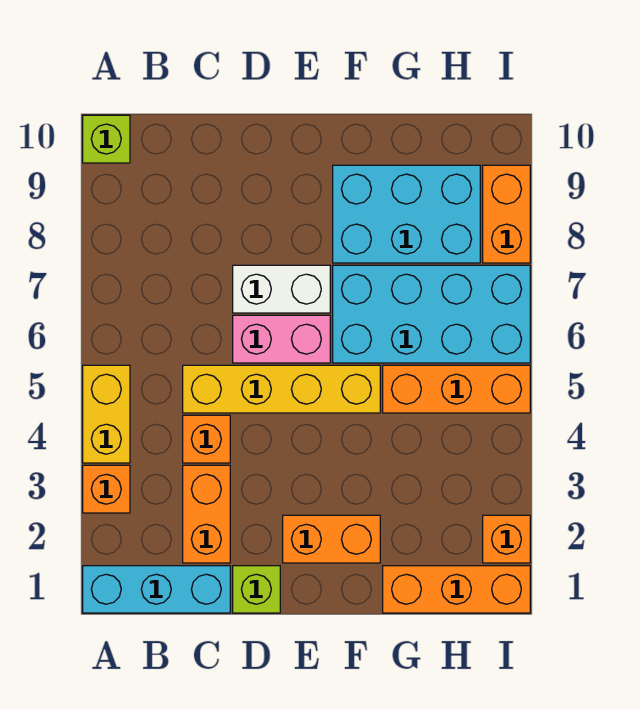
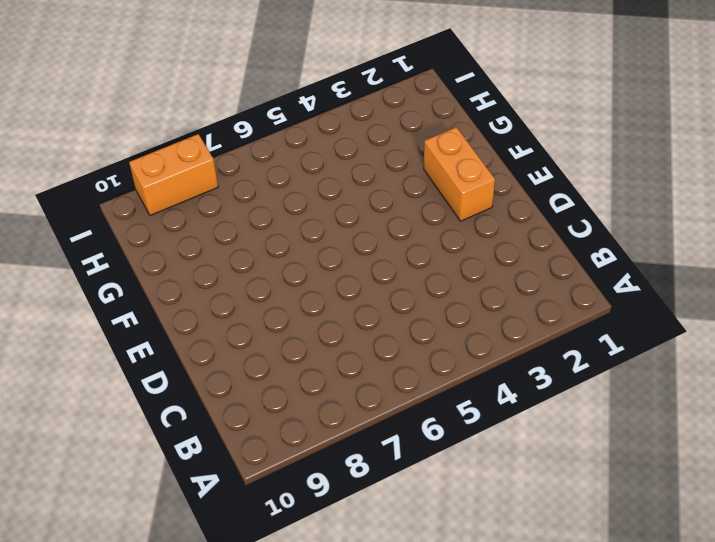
none -> cyan 1x3 brick [83,566,230,613]
none -> orange 1x1 brick [83,465,130,513]
none -> yellow 1x2 brick [83,365,130,463]

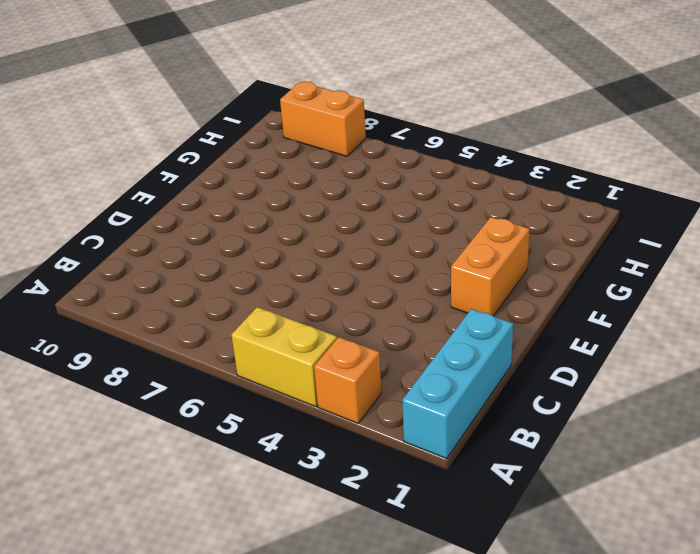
none -> lime 1x1 brick [83,115,130,163]
none -> orange 1x2 brick [183,465,230,563]
none -> orange 1x1 brick [183,415,230,463]

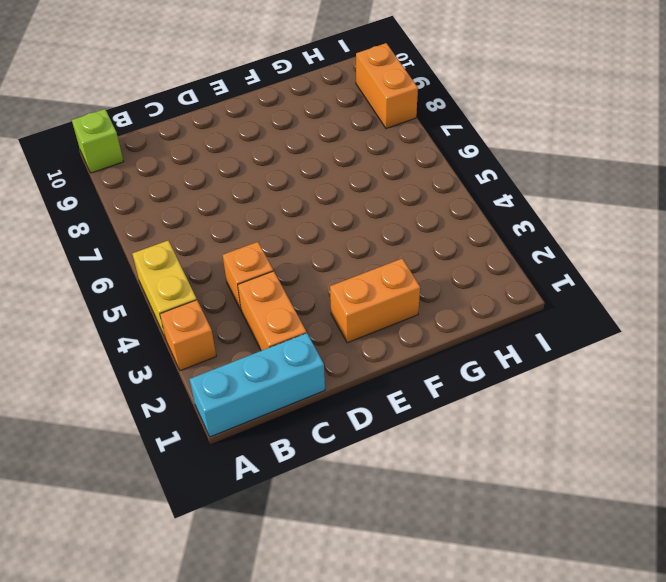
none -> yellow 1x4 brick [183,365,380,413]
none -> lime 1x1 brick [233,566,280,613]
none -> pink 1x2 brick [233,315,330,363]

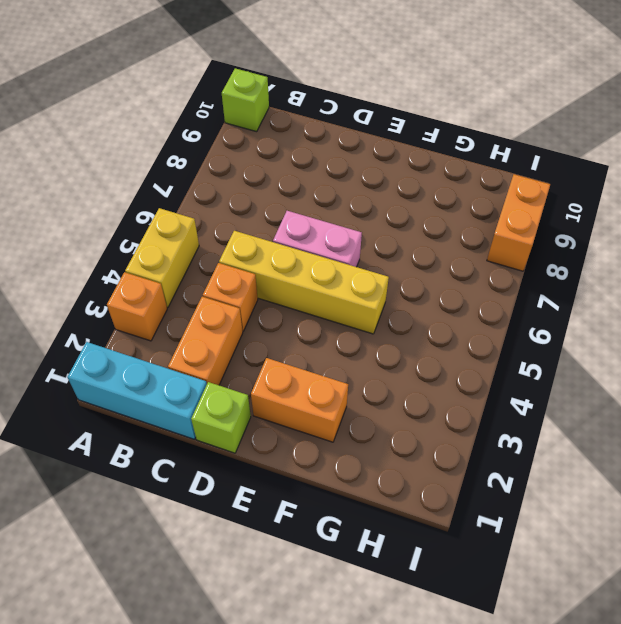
none -> white 1x2 brick [233,265,330,313]
none -> cyan 2x4 brick [333,265,530,363]
none -> cyan 2x3 brick [333,165,480,263]

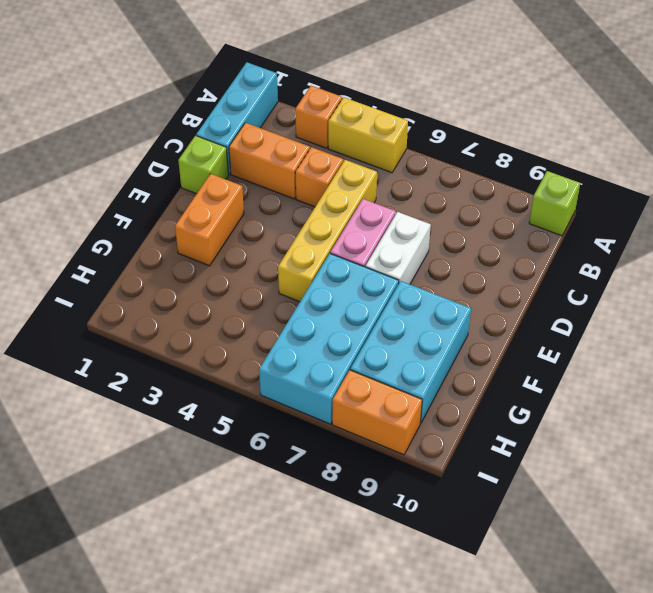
none -> orange 1x3 brick [383,566,530,613]
none -> orange 1x3 brick [383,365,530,413]
none -> orange 1x1 brick [483,515,530,563]

